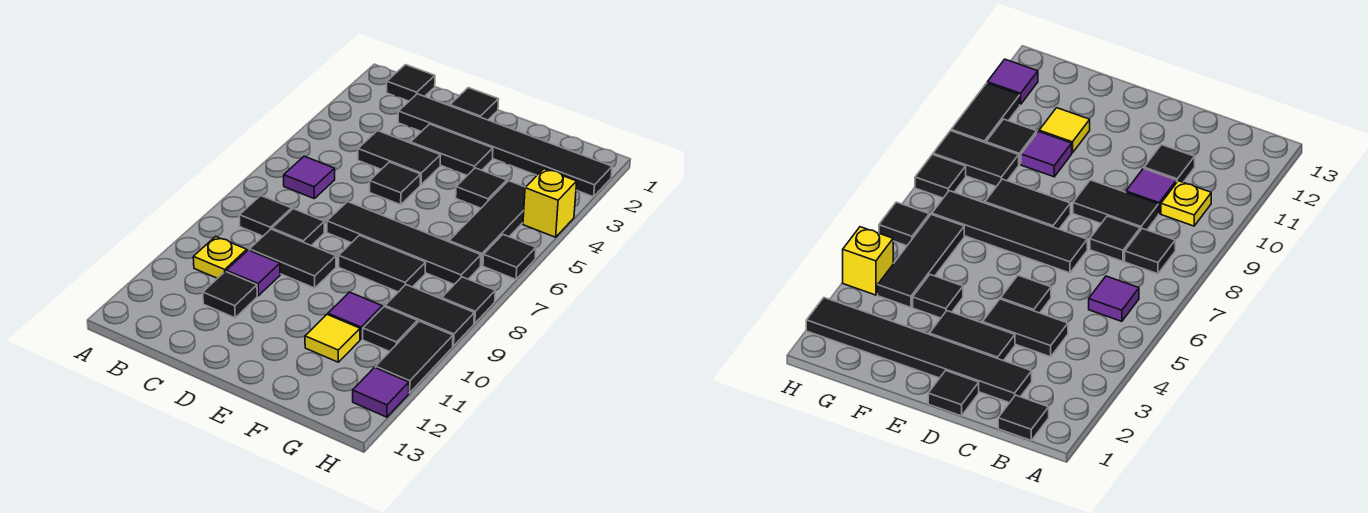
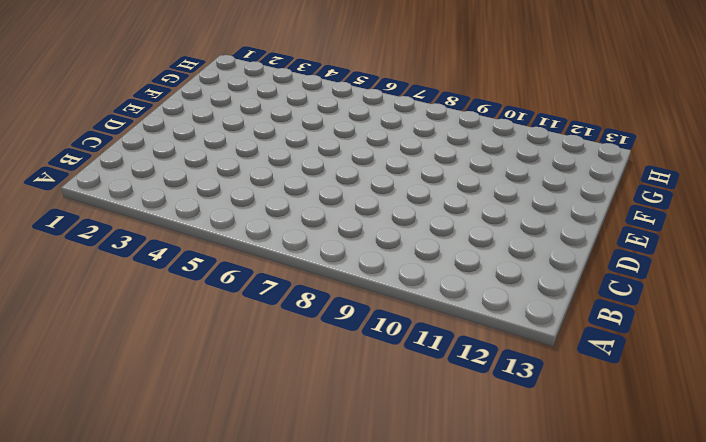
none -> black 1x1 tile [387,65,435,101]
none -> purple 1x1 tile [284,156,335,198]
none -> black 1x1 tile [239,196,292,236]

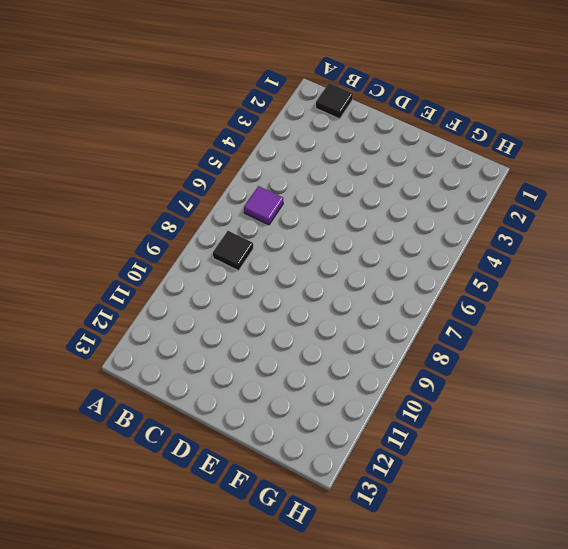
none -> yellow 1x1 plate [193,236,247,278]
none -> black 1x6 tile [398,94,612,197]
none -> black 1x2 tile [358,131,441,185]

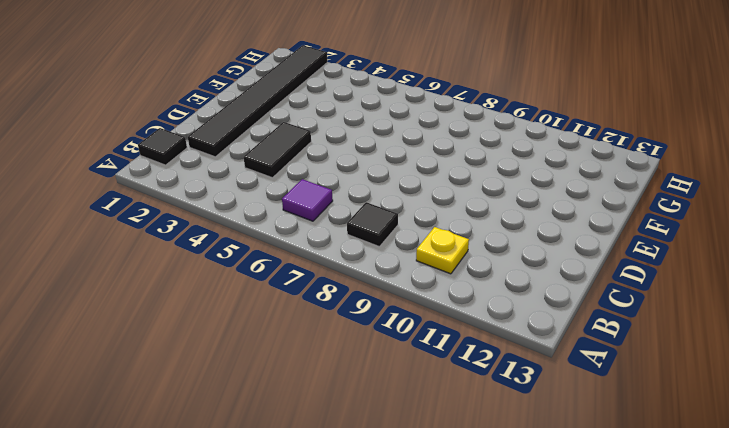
none -> black 1x1 tile [272,209,324,246]
none -> black 1x2 tile [249,229,336,288]
none -> purple 1x1 tile [226,250,280,296]

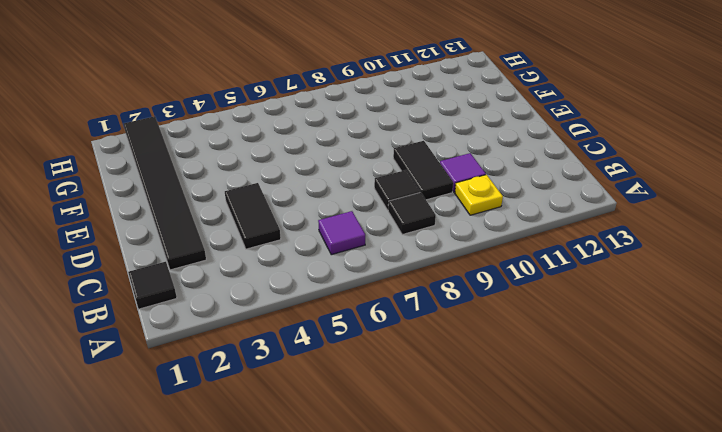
none -> black 1x1 tile [203,271,257,318]
none -> black 1x1 tile [450,88,499,120]
none -> black 1x2 tile [411,124,493,175]

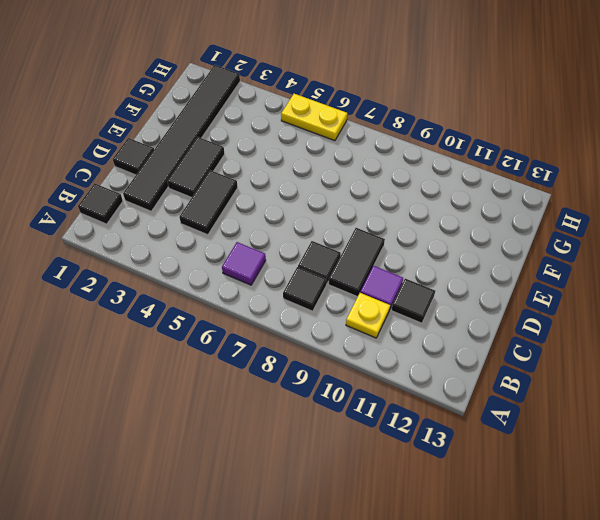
yellow 1x2 plate [281,94,347,141] -> black 1x1 tile [483,235,536,279]
none -> black 1x1 tile [370,162,420,205]
none -> black 1x4 tile [327,202,481,284]
none -> black 1x2 tile [339,235,426,292]

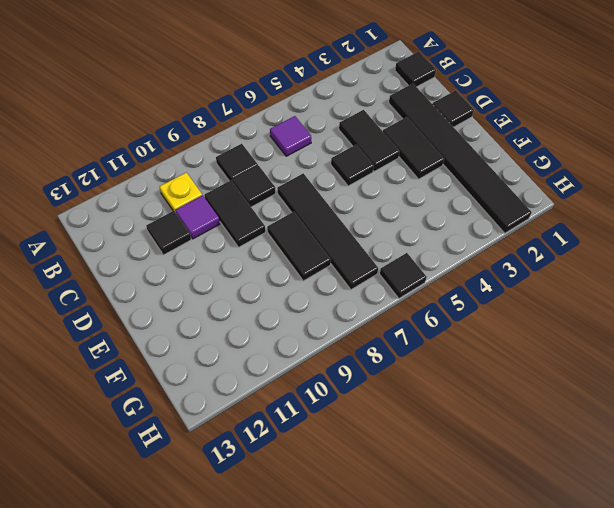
none -> black 1x1 tile [456,168,507,208]
none -> purple 1x1 tile [328,292,382,339]
none -> yellow 1x1 tile [305,315,360,362]

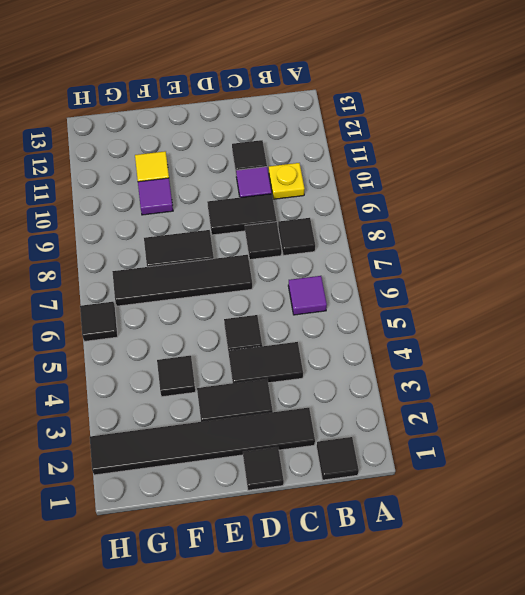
none -> black 1x3 tile [449,181,525,265]
none -> black 1x2 tile [385,285,474,346]
none -> black 1x1 tile [363,307,417,352]

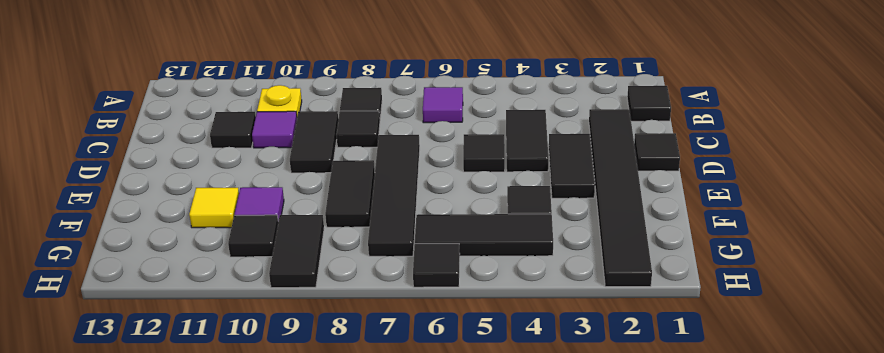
none -> yellow 1x1 brick [523,169,577,237]
none -> black 1x1 tile [442,277,495,323]
none -> black 1x2 tile [376,321,453,393]

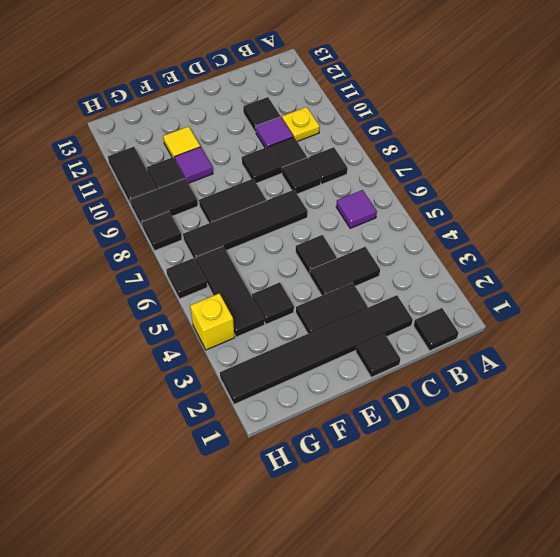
none -> purple 1x1 tile [353,367,409,417]

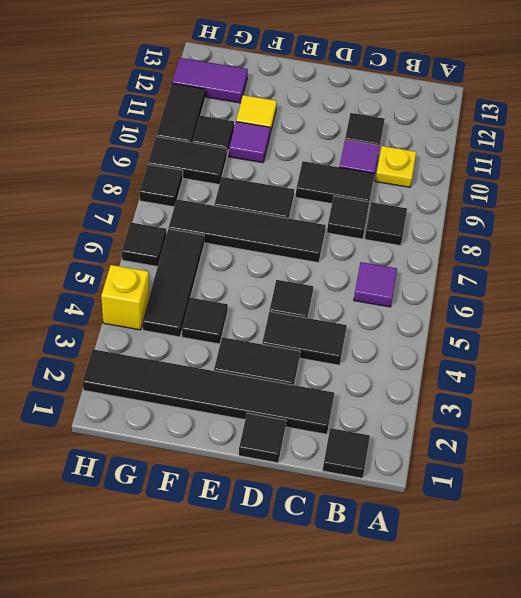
purple 1x2 tile [172,58,248,103] -> purple 1x1 tile [353,367,409,417]

